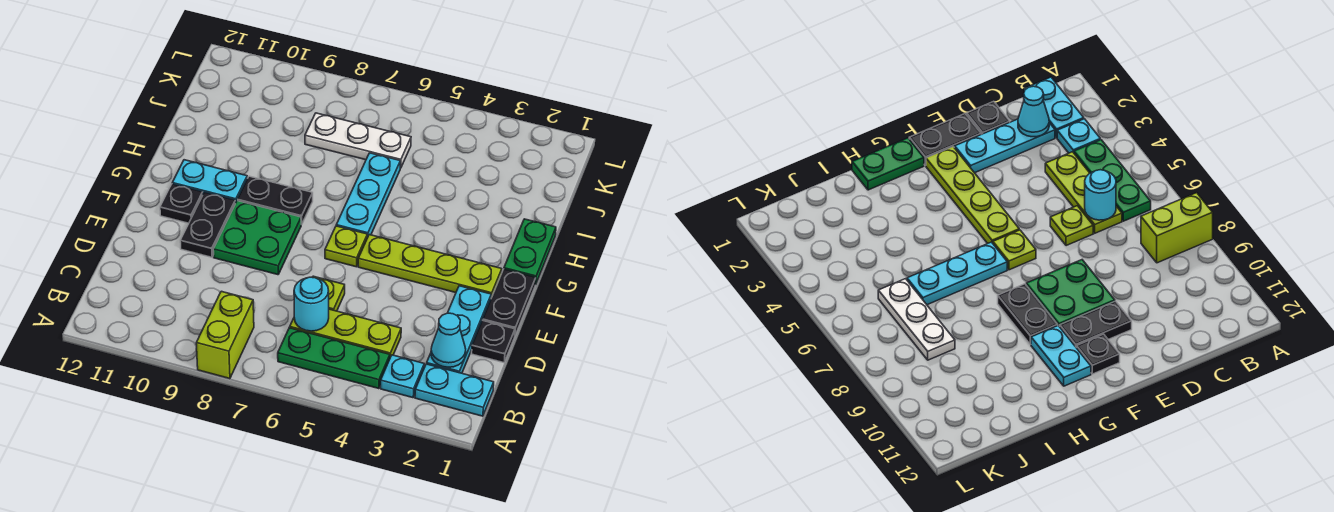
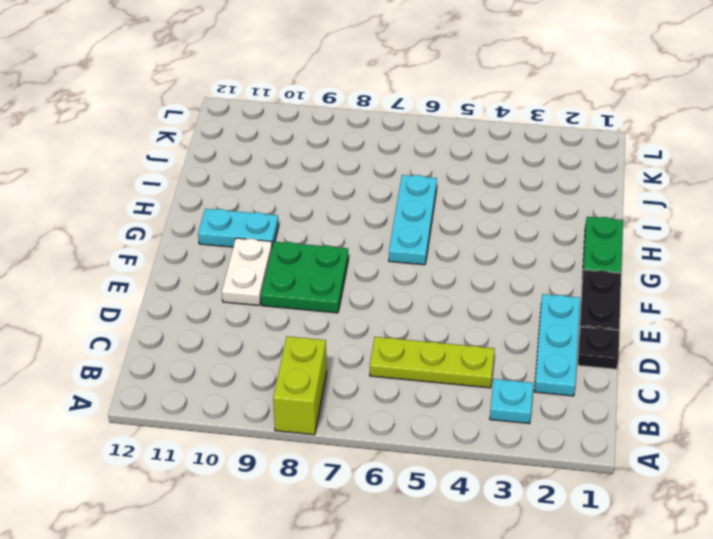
white 1x2 plate [222,238,272,305] -> black 1x2 plate [180,192,235,257]
none -> cyan 1x2 plate [415,364,494,416]
none -> green 1x3 plate [278,328,390,389]
none -> lime 1x1 plate [313,276,345,311]

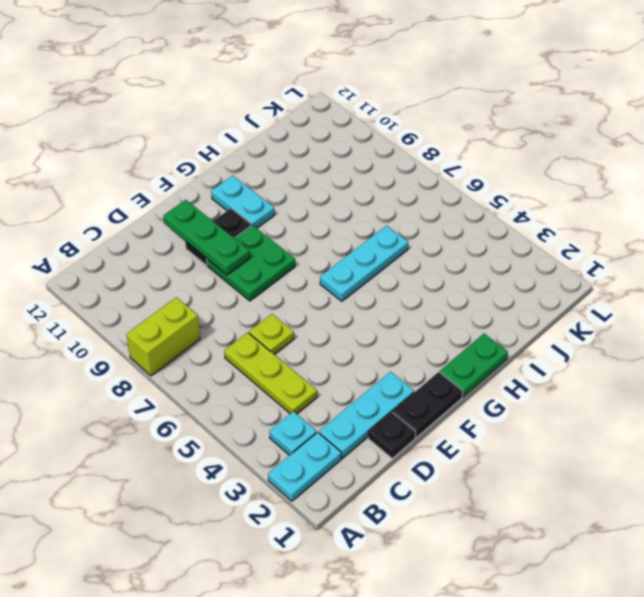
cyan 1x2 plate [268,432,341,501] -> cyan 1x2 plate turned to [415,364,494,416]
green 1x3 plate [163,200,250,275] -> green 1x3 plate moved to [278,328,390,389]
none -> lime 1x4 plate [358,235,502,298]
none -> lime 1x1 plate [325,226,367,267]
none -> black 1x1 plate [160,184,203,223]

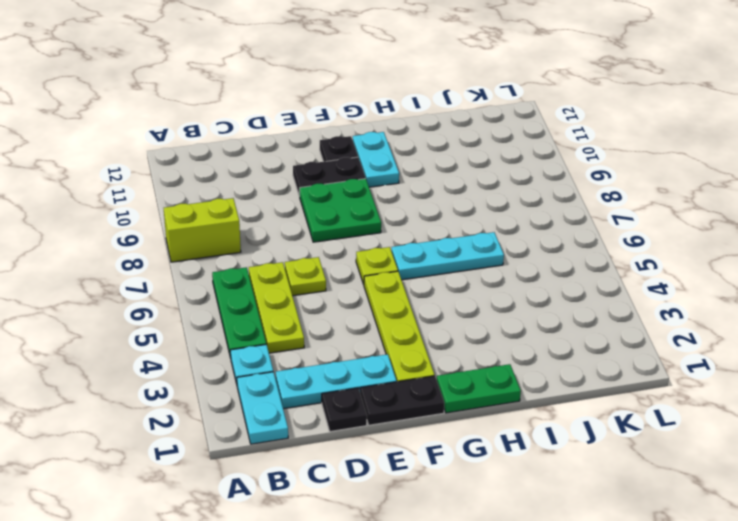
none -> black 1x2 plate [238,176,313,224]
none -> white 1x3 plate [305,113,411,168]
none -> cyan 1x1 cone [431,313,466,367]

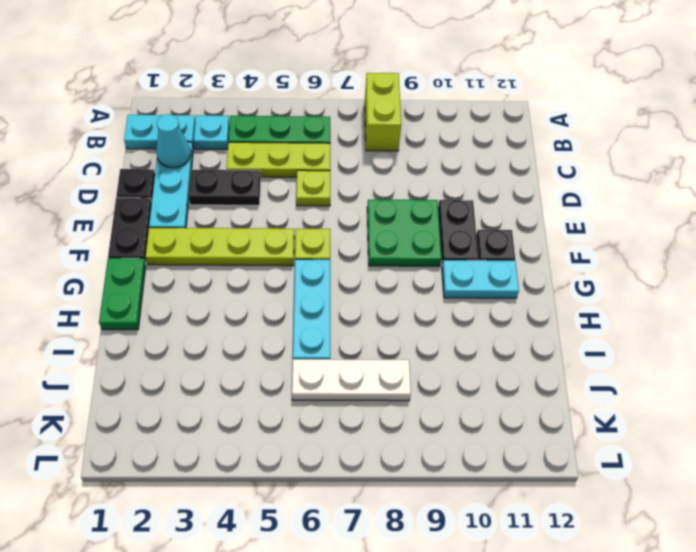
black 1x2 plate [189,170,261,205] -> black 1x2 plate moved to [238,176,313,224]
none -> cyan 1x1 round brick [294,277,329,331]

